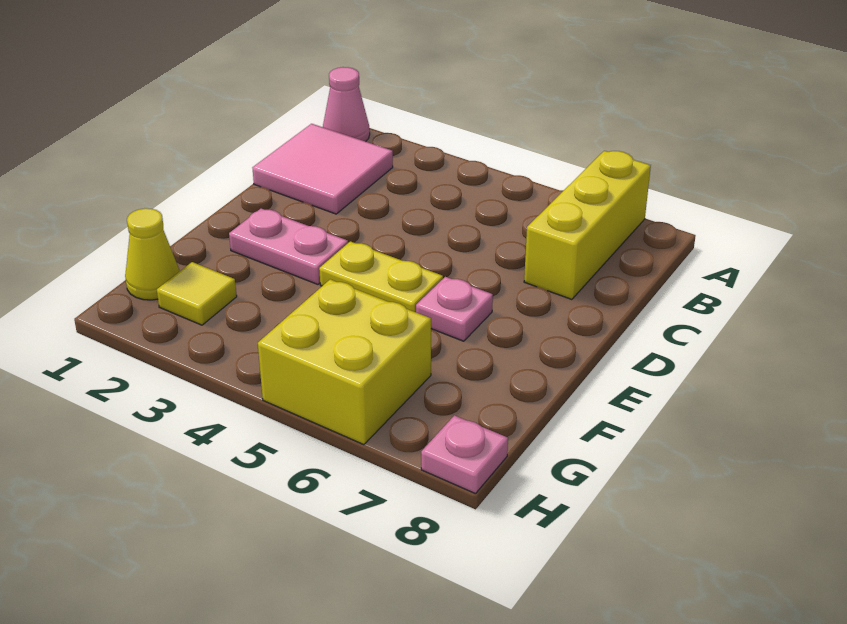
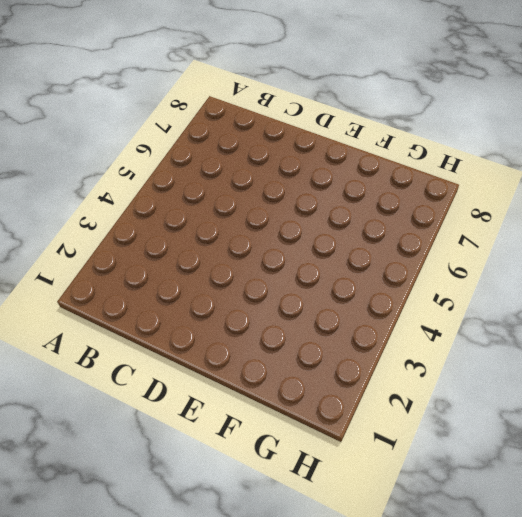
none -> pink 1x1 cone [323,67,370,142]
none -> yellow 1x3 brick [524,151,651,299]

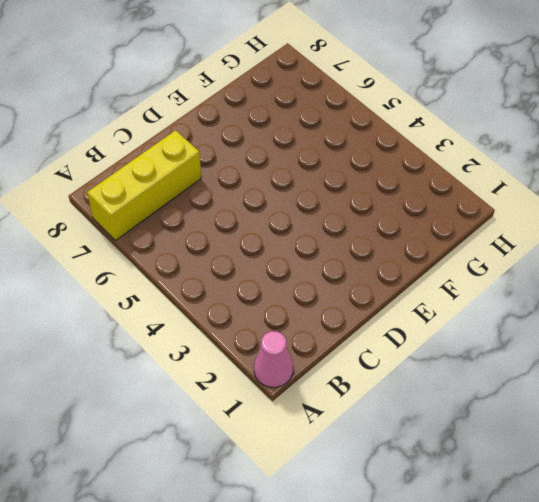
none -> pink 2x2 tile [252,124,393,214]
none -> pink 1x2 plate [229,209,348,284]

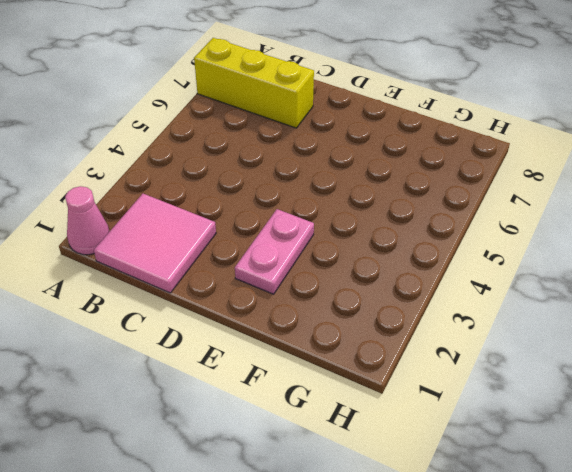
none -> yellow 1x2 plate [319,241,443,312]
none -> pink 1x1 plate [416,277,493,341]

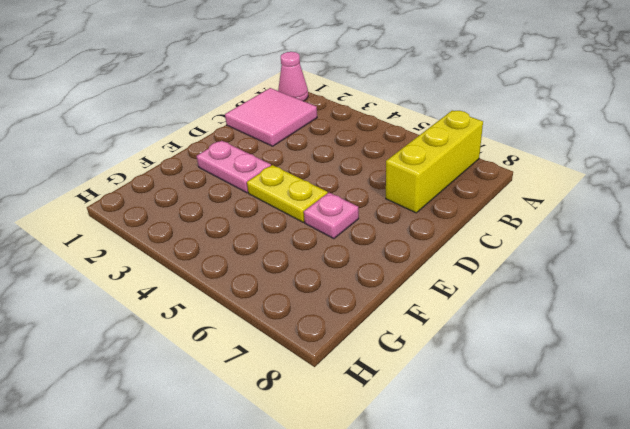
none -> yellow 1x1 cone [125,208,179,300]
none -> yellow 1x1 tile [157,262,237,325]

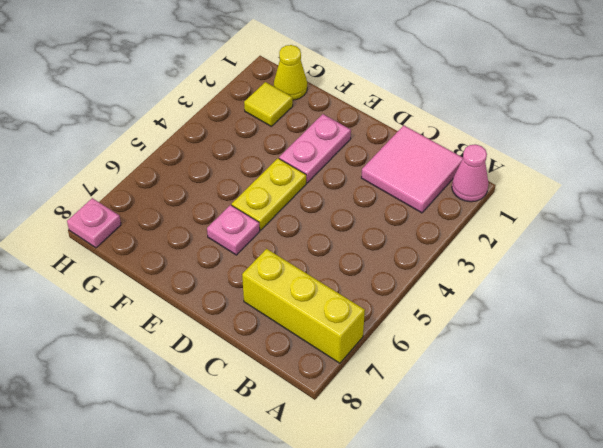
none -> yellow 2x2 brick [258,279,431,445]

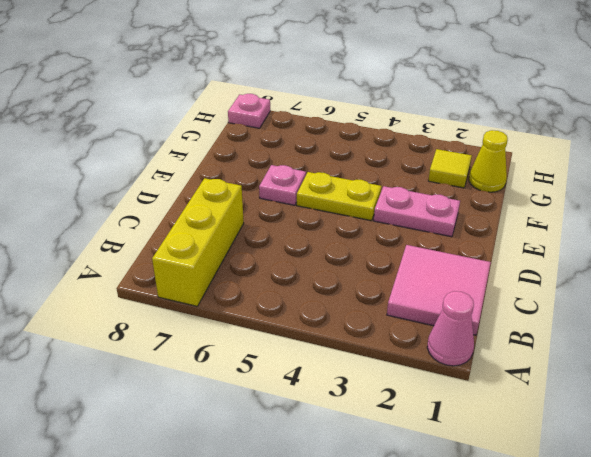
none -> yellow 2x2 brick [258,279,431,445]

